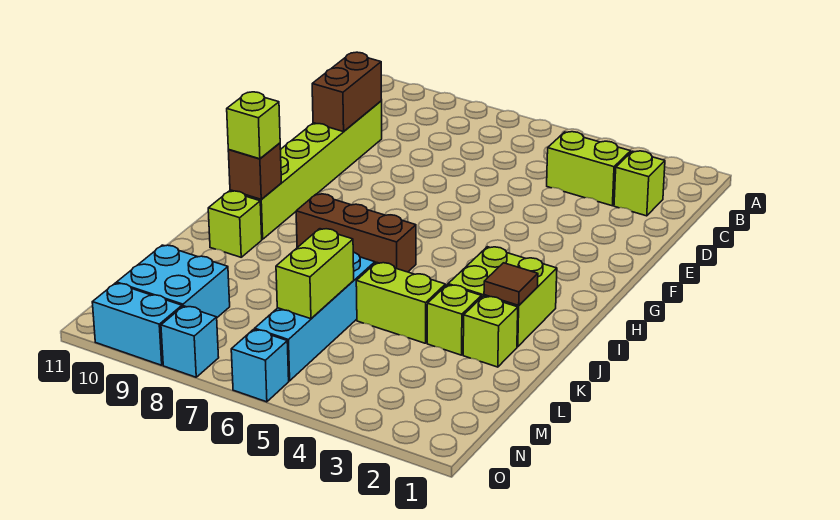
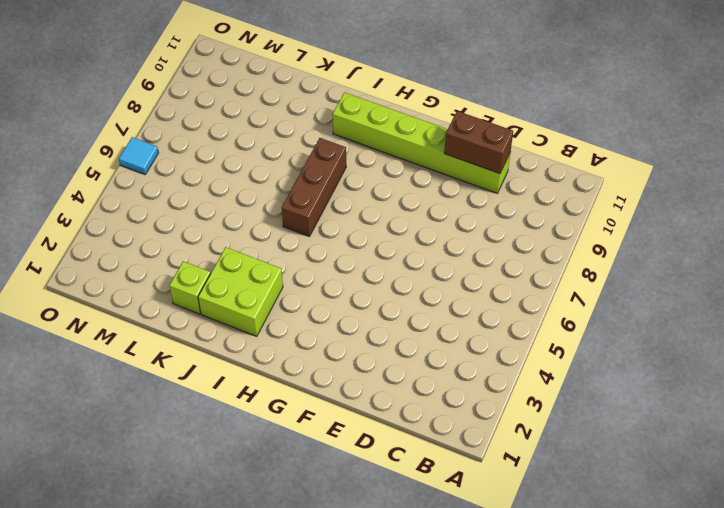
cyan 1x1 tile [119,137,158,174] -> cyan 1x1 brick [231,329,289,402]
none -> lime 1x1 brick [614,151,665,216]
none -> lime 1x2 brick [547,132,631,206]
none -> lime 1x1 brick [208,191,262,257]

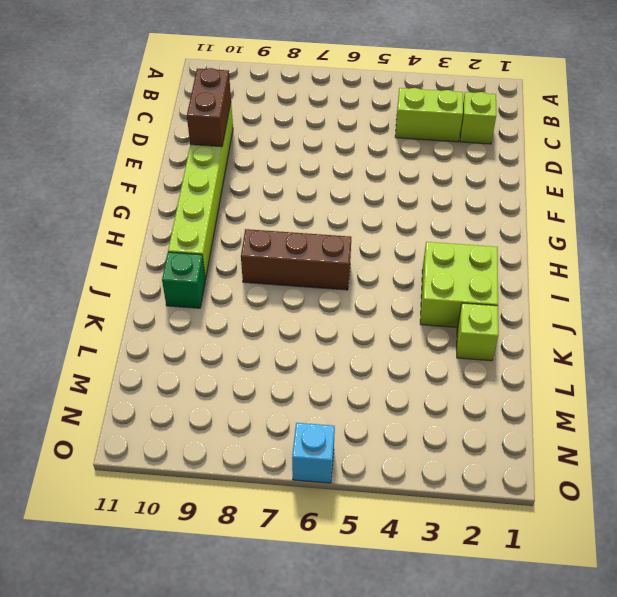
green 1x1 brick [162,252,205,308] -> lime 1x1 brick [208,191,262,257]
none -> lime 1x1 brick [427,285,481,355]
none -> lime 1x2 brick [356,262,445,343]
none -> cyan 1x4 brick [255,252,375,381]

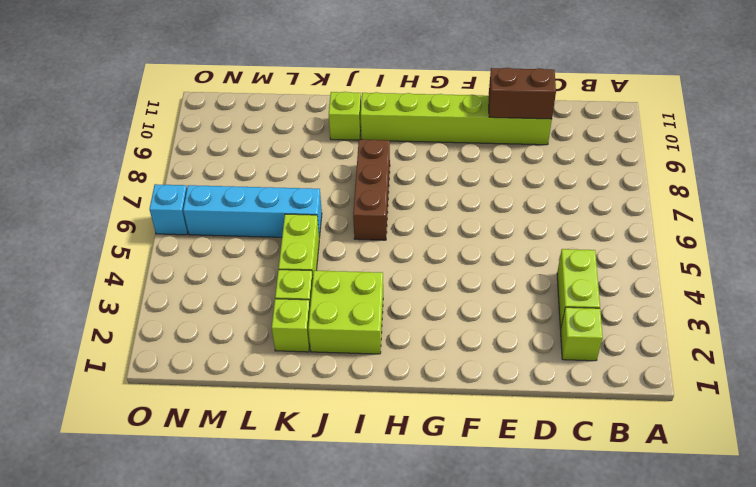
none -> cyan 2x2 brick [117,245,230,317]
none -> cyan 1x1 brick [161,306,219,377]
none -> cyan 1x2 brick [92,283,182,365]

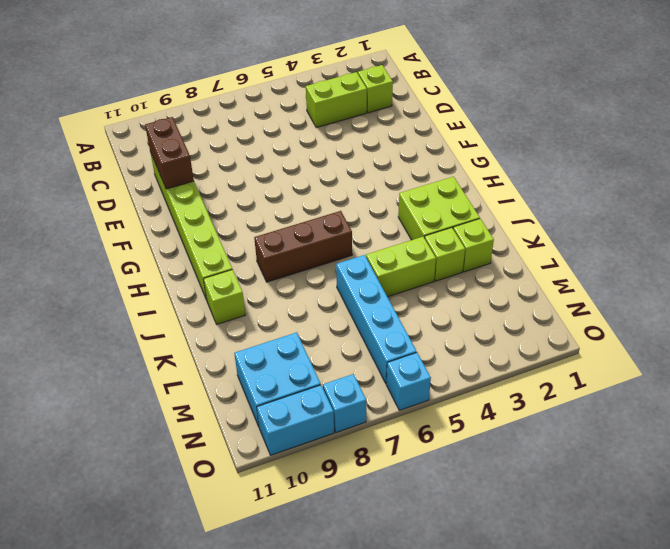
none -> brown 1x1 brick [228,143,281,199]
none -> brown 1x1 tile [484,263,538,305]
none -> lime 1x2 brick [276,229,354,319]

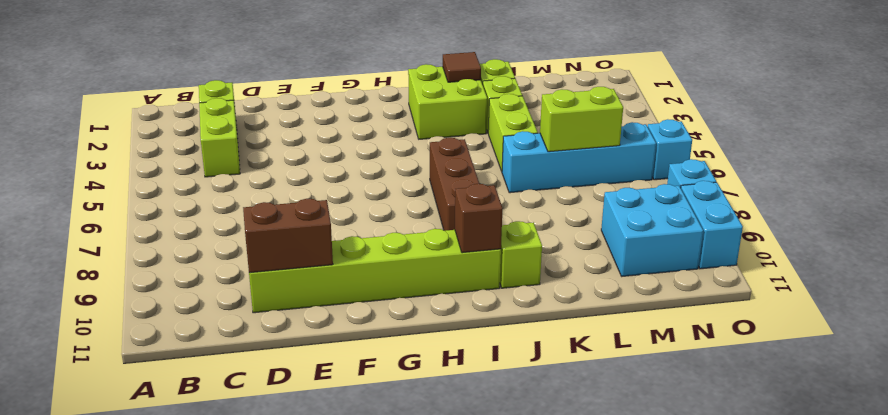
none -> lime 1x1 brick [227,92,280,159]

